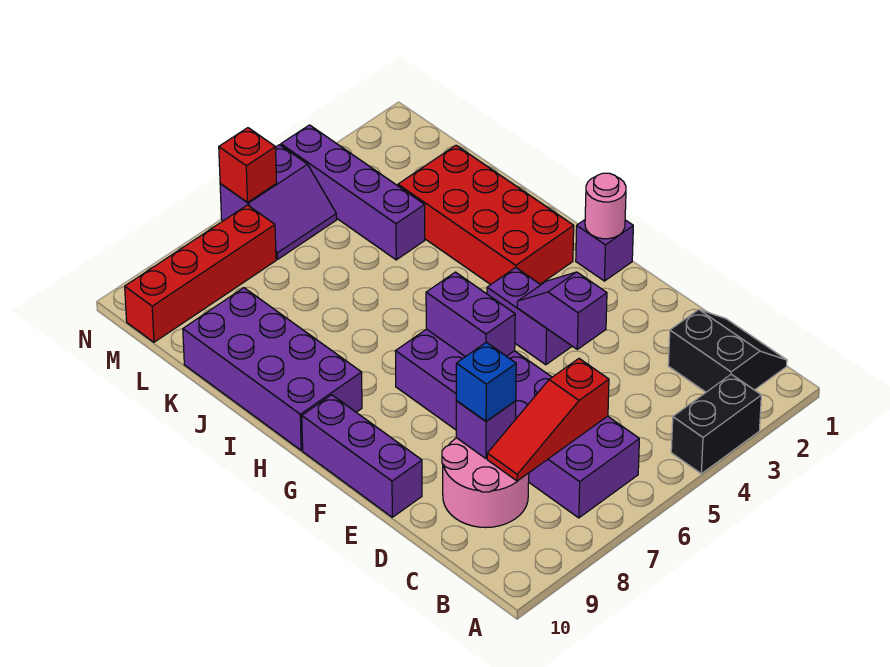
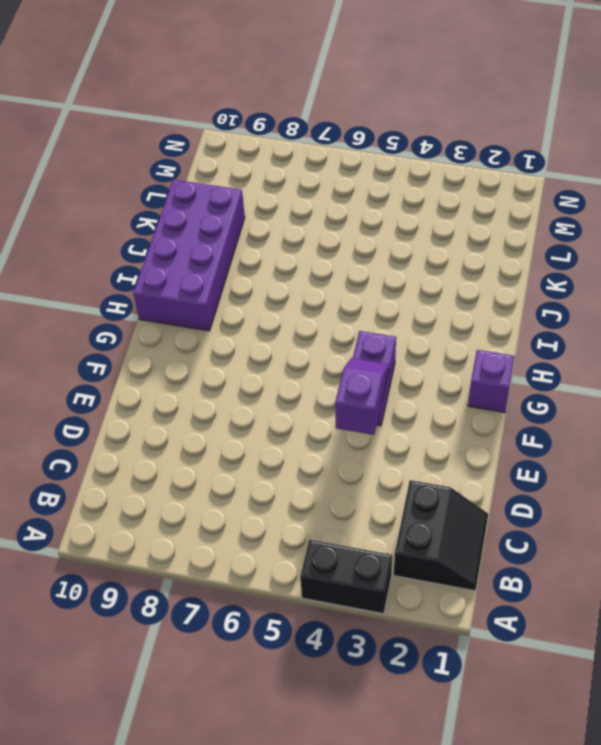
none -> purple 2x6 brick [395,329,639,518]
none -> pink 2x2 round brick [442,438,529,528]
none -> purple 1x3 brick [302,395,422,517]

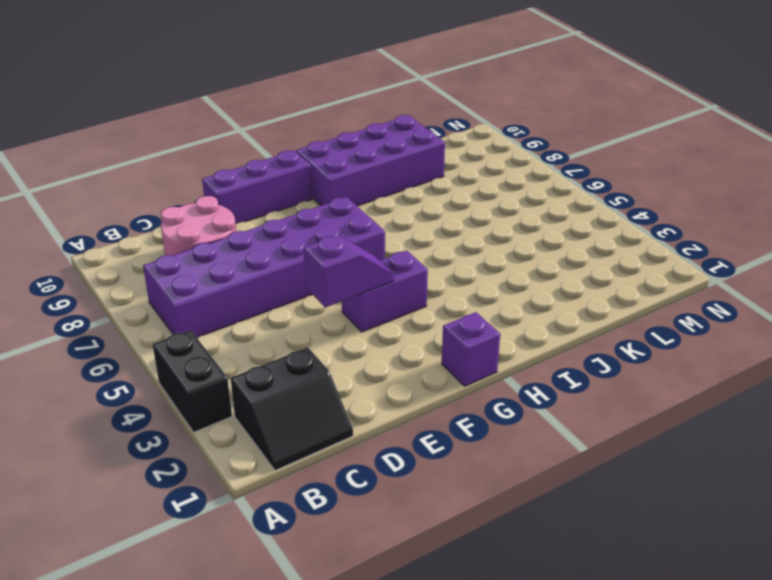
none -> red 2x4 brick [398,145,574,285]
none -> purple 1x4 brick [281,125,425,260]
none -> purple 2x2 slope [220,145,337,259]

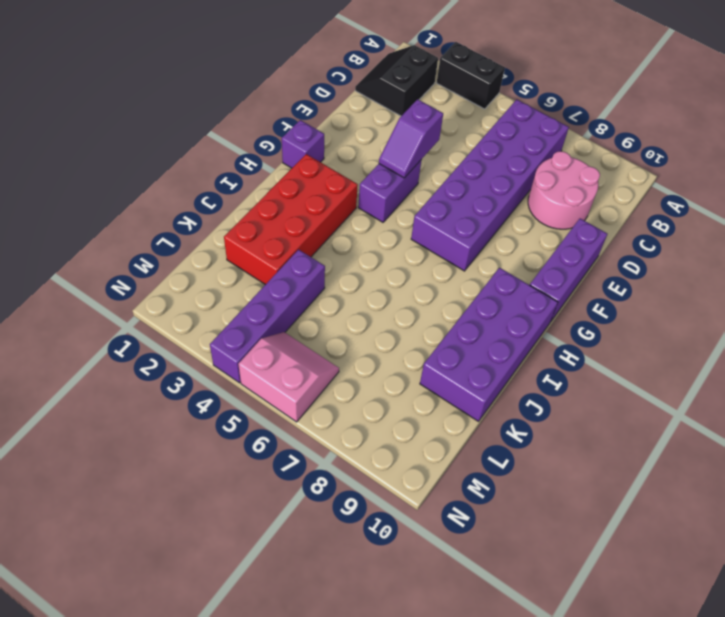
pink 2x2 slope [238,332,339,422] -> purple 2x2 slope [220,145,337,259]
none -> red 1x4 brick [125,205,276,342]
none -> red 1x3 slope [487,359,609,481]
none -> purple 1x1 brick [456,401,516,458]

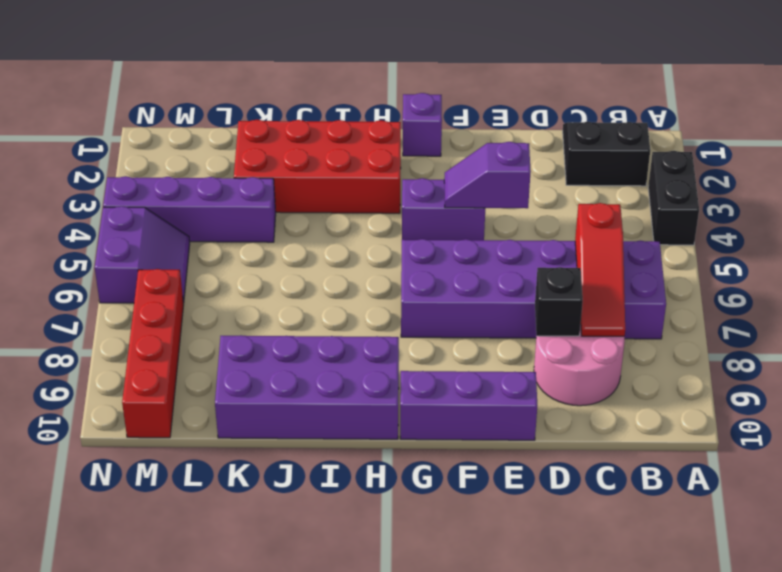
black 1x1 brick [535,267,583,336] -> purple 1x1 brick [456,401,516,458]
none -> purple 1x2 brick [426,272,515,357]
none -> pink 1x1 round brick [585,173,626,239]
none -> red 1x1 brick [219,128,277,202]

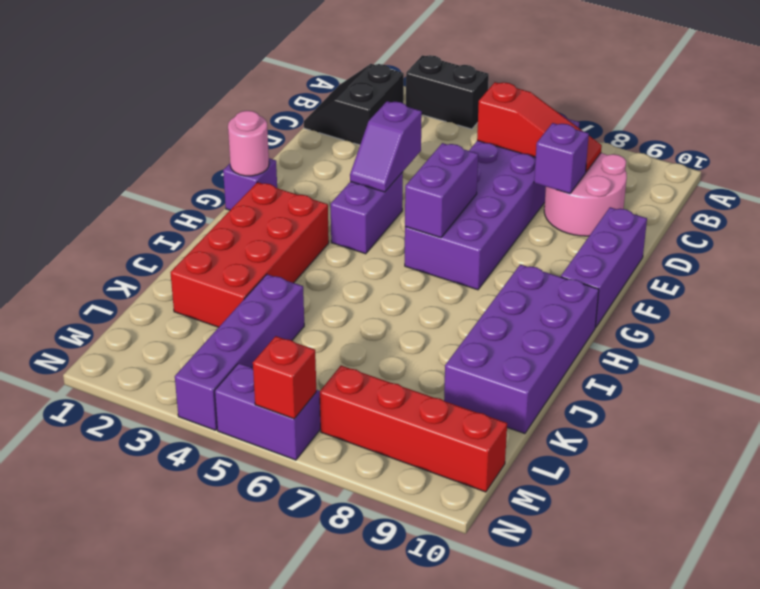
none -> blue 1x1 brick [456,342,516,421]

